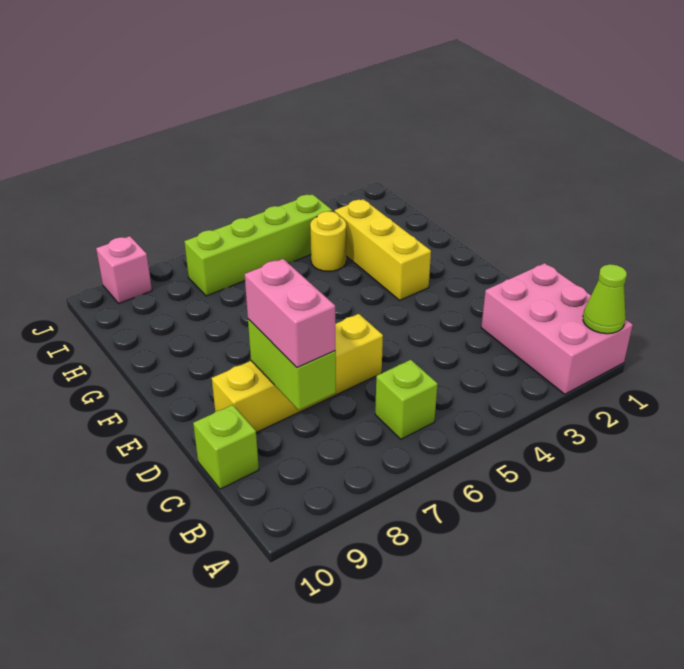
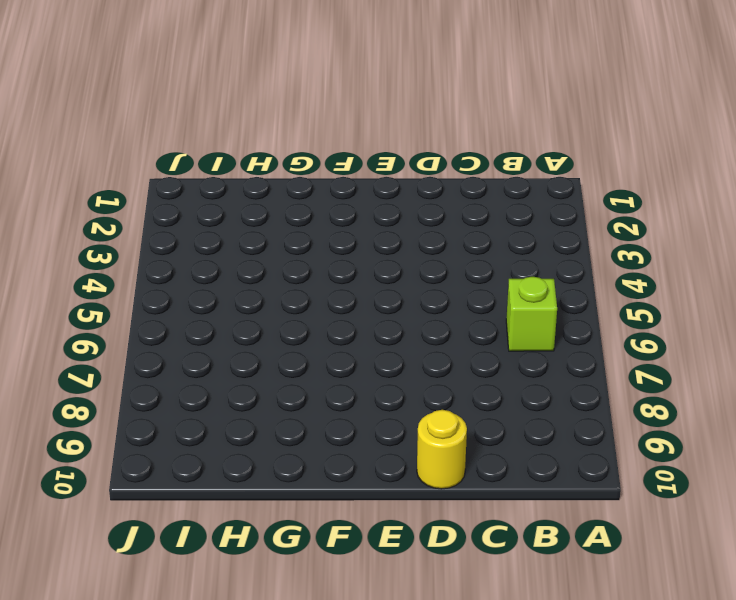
yellow 1x1 round brick [417,410,467,489] -> yellow 1x1 round brick moved to [310,211,346,272]
none -> pink 2x3 brick [481,263,633,394]
none -> lime 1x1 brick [193,405,259,489]

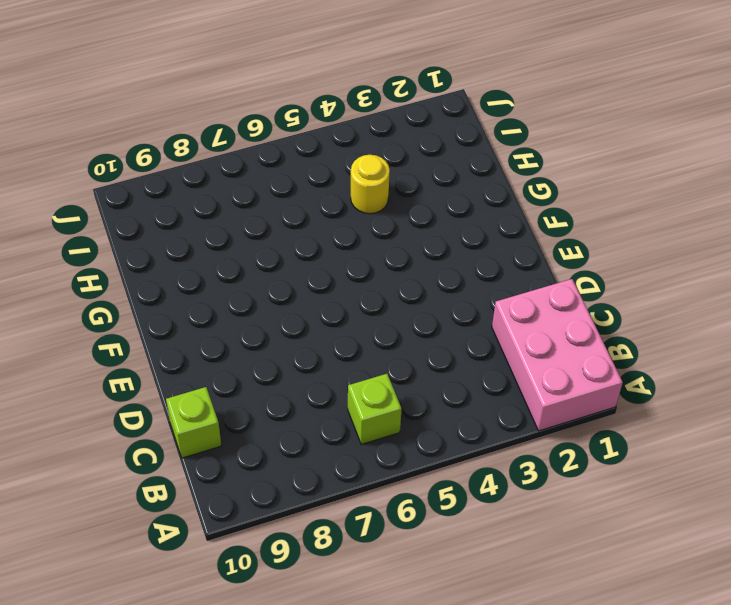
none -> yellow 1x4 brick [212,314,383,433]
none -> yellow 1x3 brick [335,199,431,300]

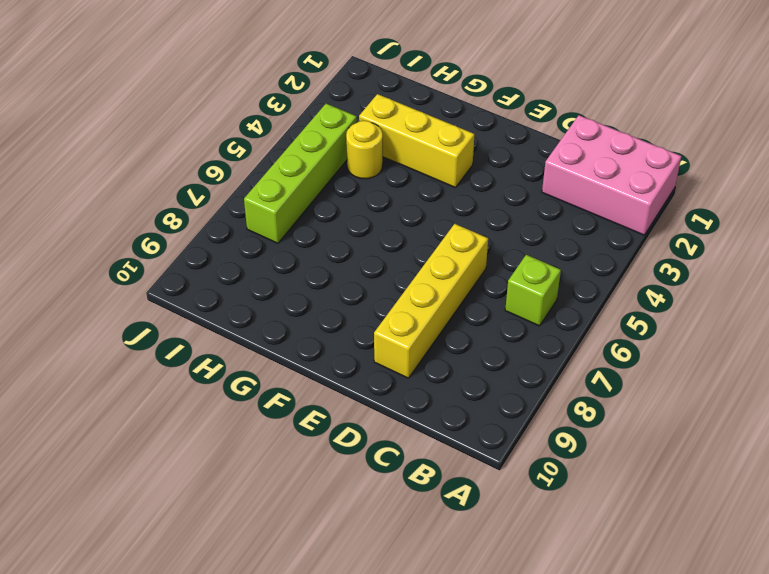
none -> lime 1x1 brick [193,405,259,489]
none -> pink 1x1 brick [96,236,152,303]

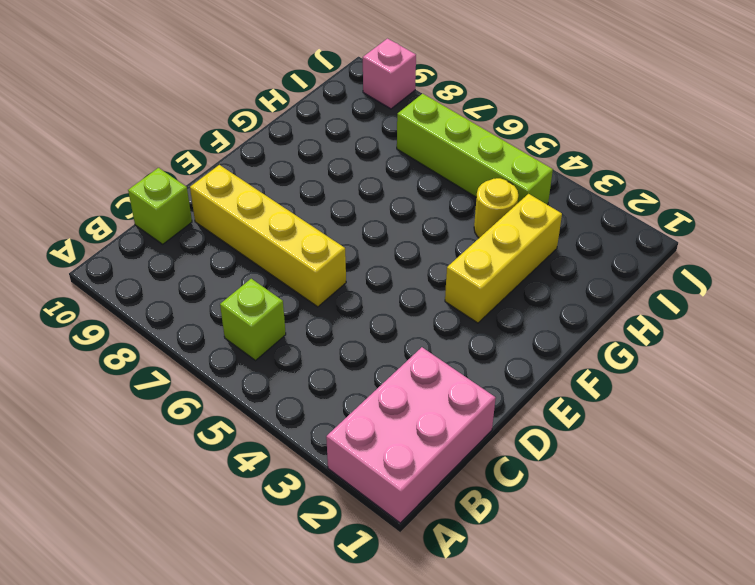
none -> lime 1x1 cone [583,264,627,334]
none -> lime 1x2 brick [248,319,336,410]

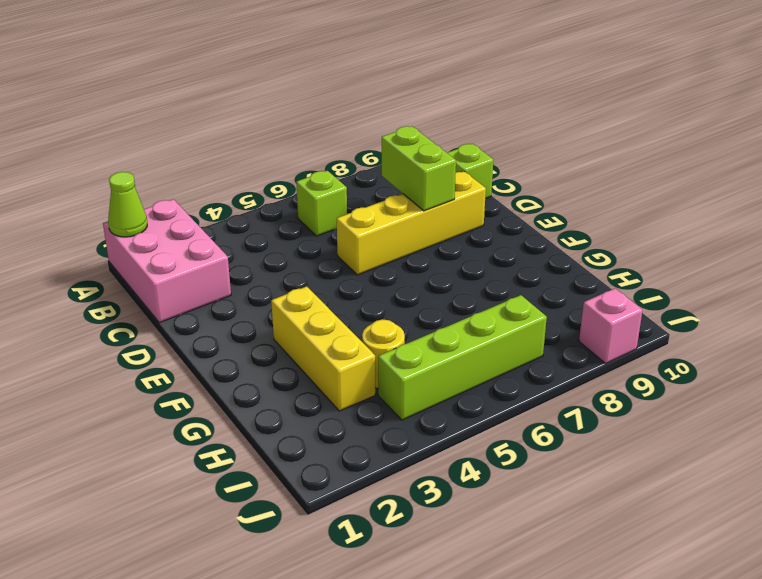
none -> pink 1x2 brick [245,259,335,367]

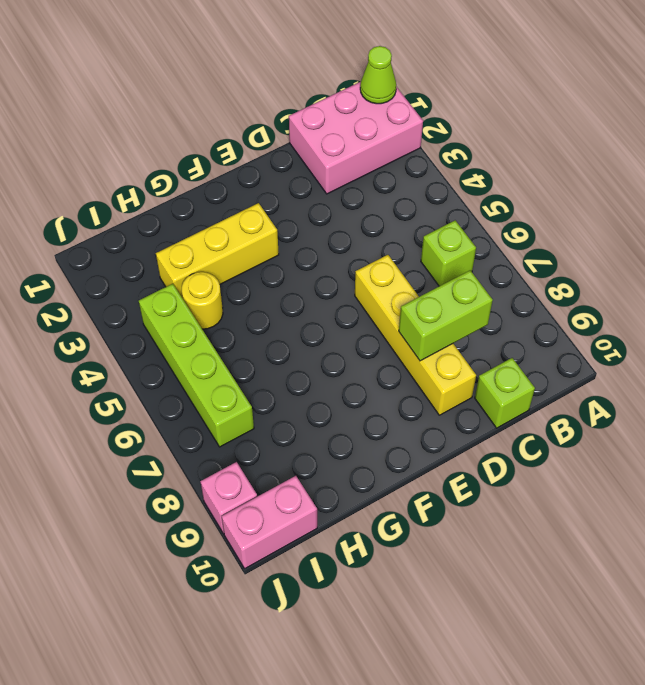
pink 1x2 brick [222,476,317,568] -> pink 1x2 brick moved to [245,259,335,367]

